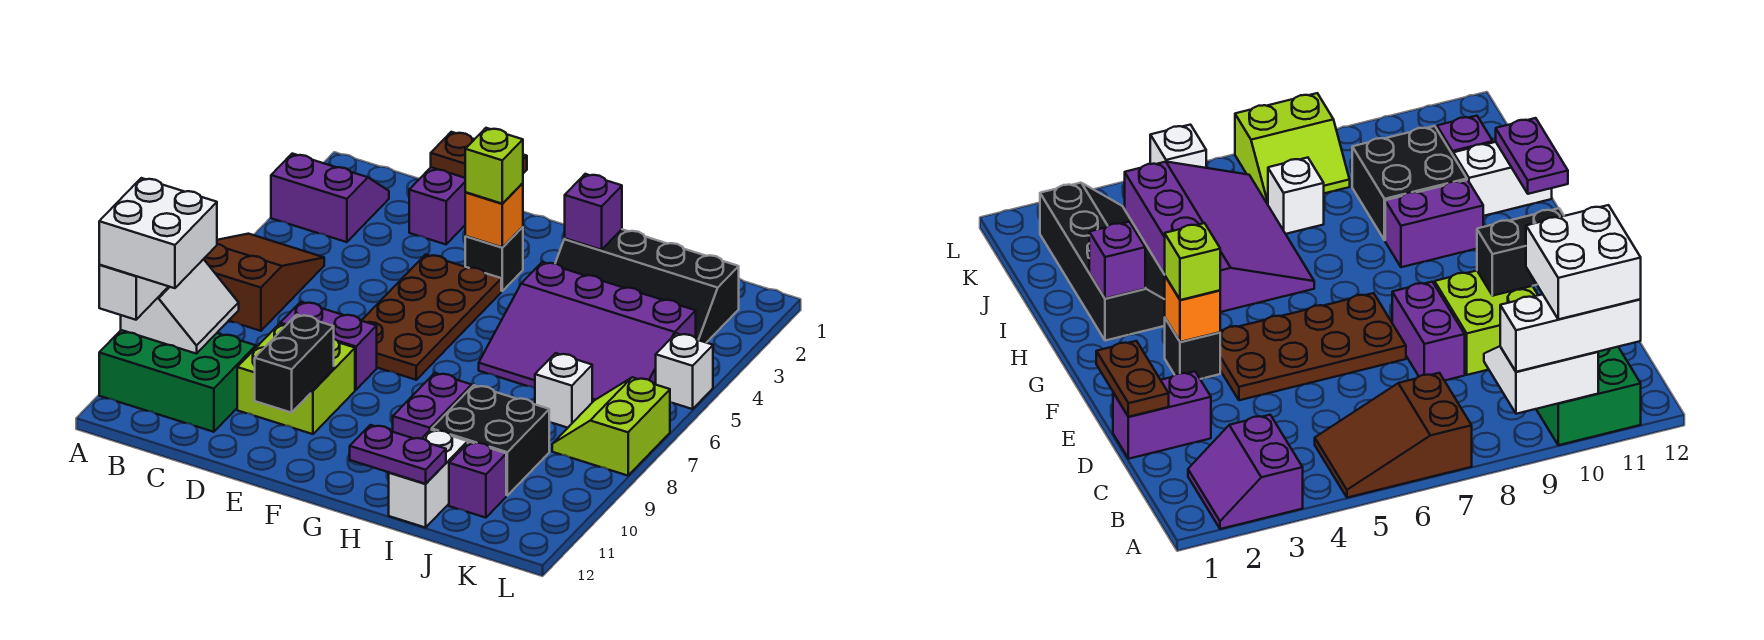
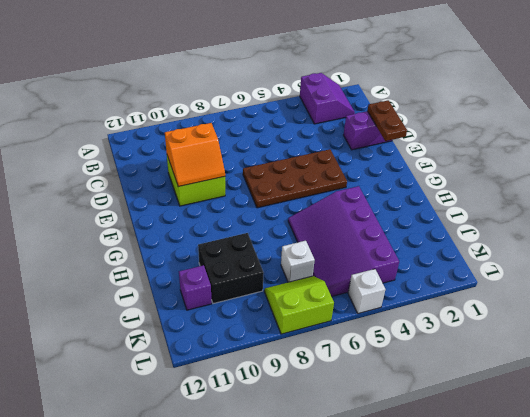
orange 2x2 slope [165,123,225,187] -> black 1x2 brick [255,315,334,413]
none -> brown 2x3 slope [204,234,324,331]
none -> green 2x3 brick [99,330,256,432]
none -> purple 1x2 brick [280,302,377,390]

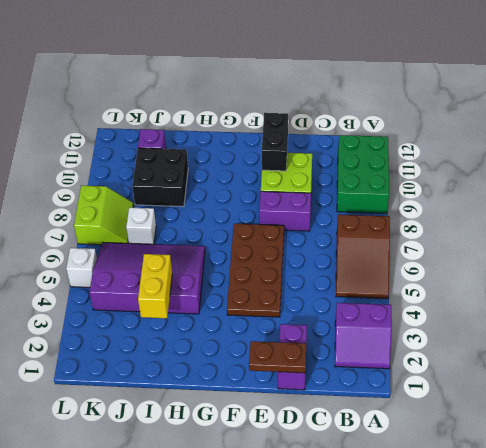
green 2x3 brick [337,135,389,213] -> green 2x3 brick turned to [99,330,256,432]
yellow 1x2 brick [138,254,172,318] -> none
none -> black 1x1 brick [465,227,523,291]
none -> black 2x4 slope [555,229,739,343]
none -> purple 1x2 brick [393,373,472,439]

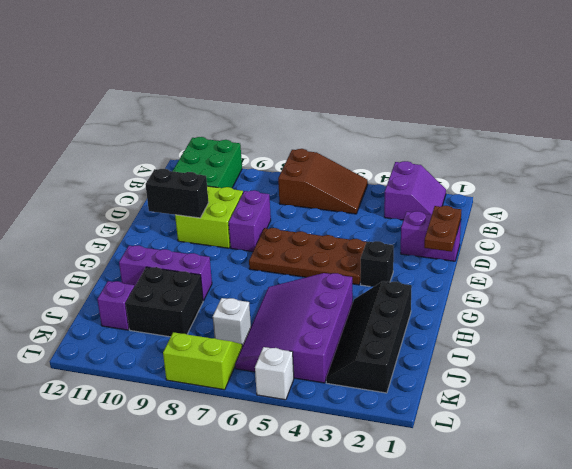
purple 1x3 brick [119,246,212,301] -> purple 1x2 brick [393,373,472,439]
none -> white 1x2 brick [389,430,468,528]
none -> white 2x2 slope [121,259,239,354]
none -> orange 1x1 brick [465,183,523,247]

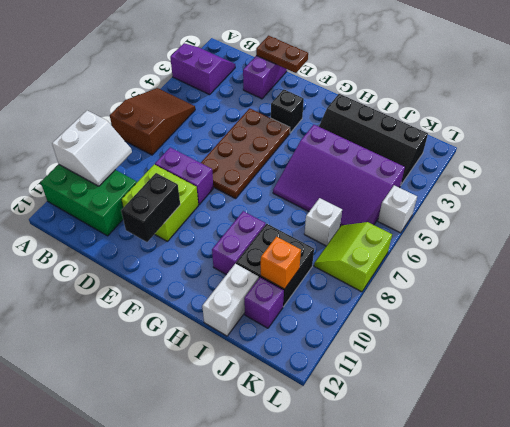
orange 1x1 brick [261,237,301,289] -> orange 1x1 brick moved to [465,183,523,247]
none -> purple 1x1 brick [565,174,622,250]
none -> purple 1x2 plate [350,425,446,484]
none -> white 1x3 brick [99,265,169,320]

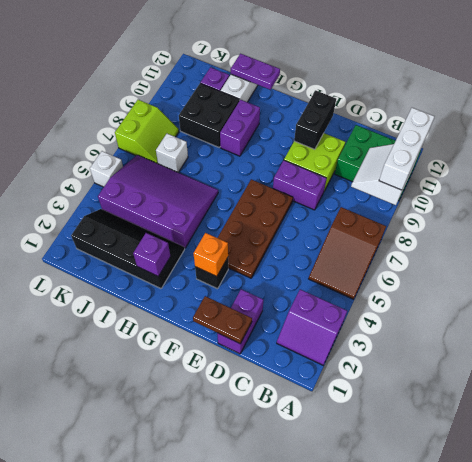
none -> lime 1x1 brick [465,128,523,204]
none -> white 2x2 brick [99,178,217,288]

